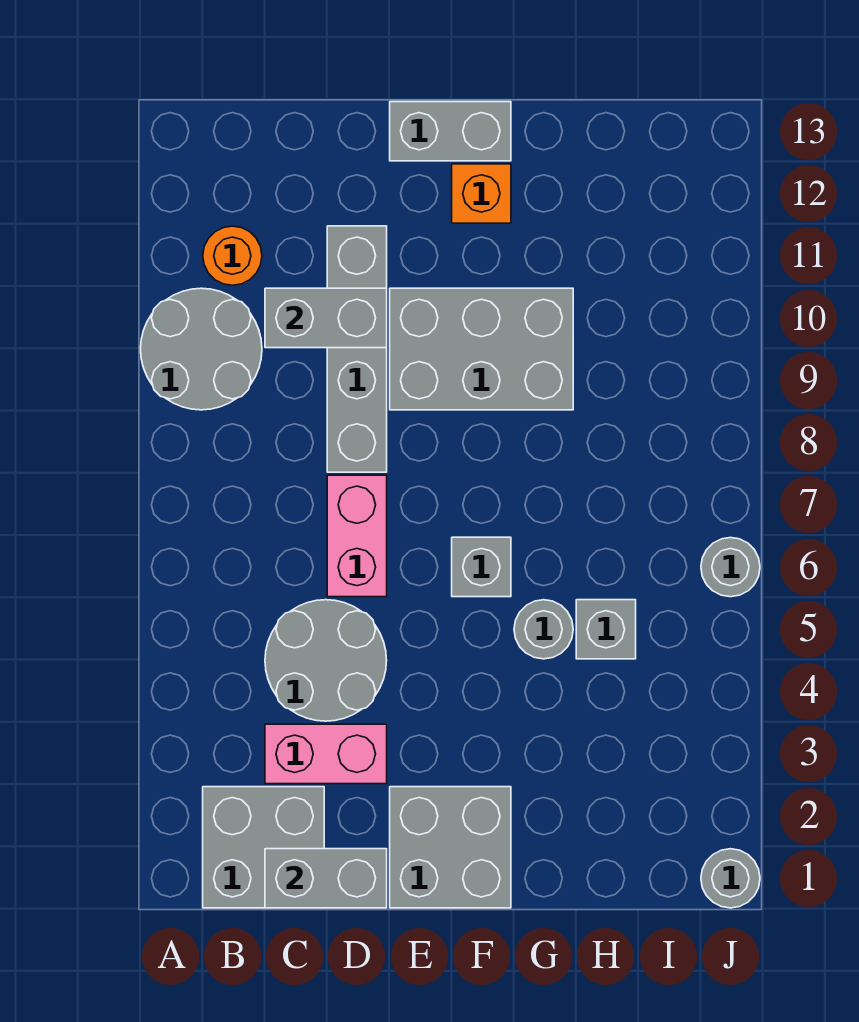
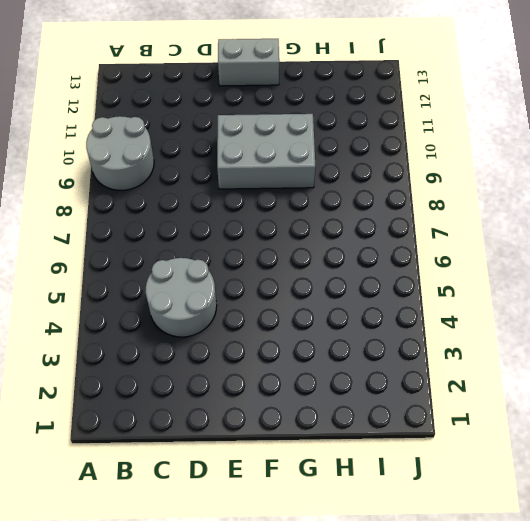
none -> grey 2x2 brick [203,787,324,908]
none -> orange 1x1 round brick [203,226,262,285]
none -> pink 1x2 brick [265,724,387,784]

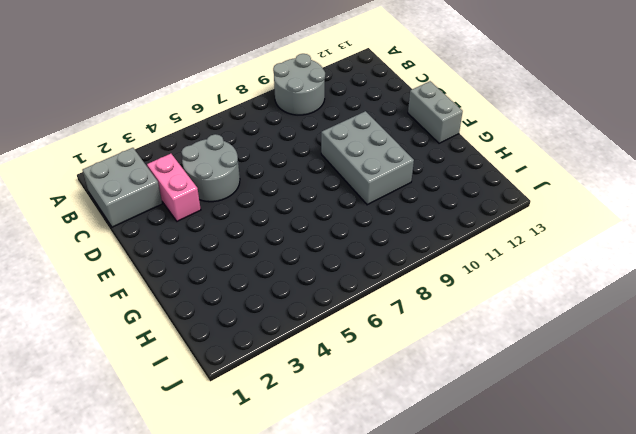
none -> orange 1x1 round brick [203,226,262,285]
none -> pink 1x2 brick [327,475,387,597]
none -> grey 1x4 brick [327,226,387,472]

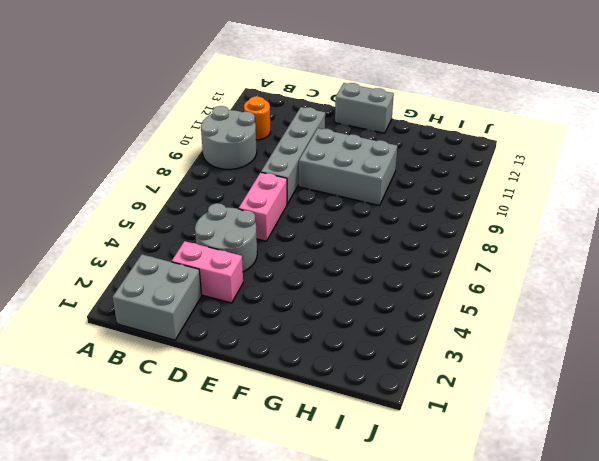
none -> grey 2x2 brick [390,787,511,908]
none -> grey 1x1 brick [452,537,511,597]
none -> orange 1x1 brick [452,164,511,223]

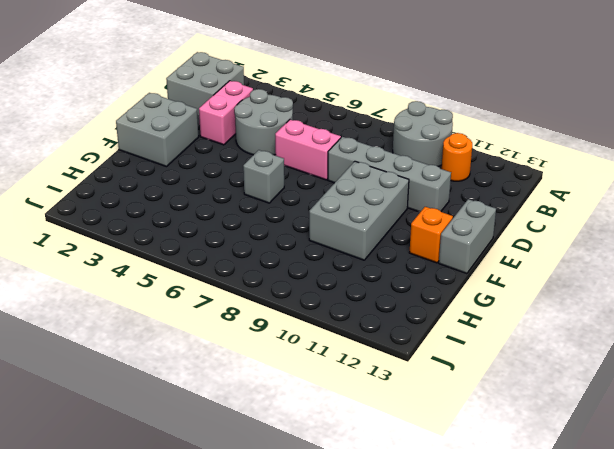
none -> grey 1x1 round brick [514,600,573,659]
none -> grey 1x1 brick [576,600,636,659]
none -> grey 1x1 round brick [701,849,760,908]

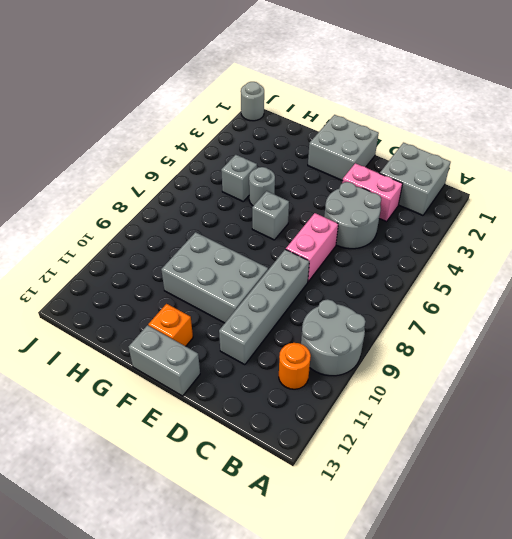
none -> grey 1x1 round brick [701,538,760,597]
none -> grey 1x2 brick [265,849,387,908]
none -> grey 1x2 brick [265,288,387,348]

